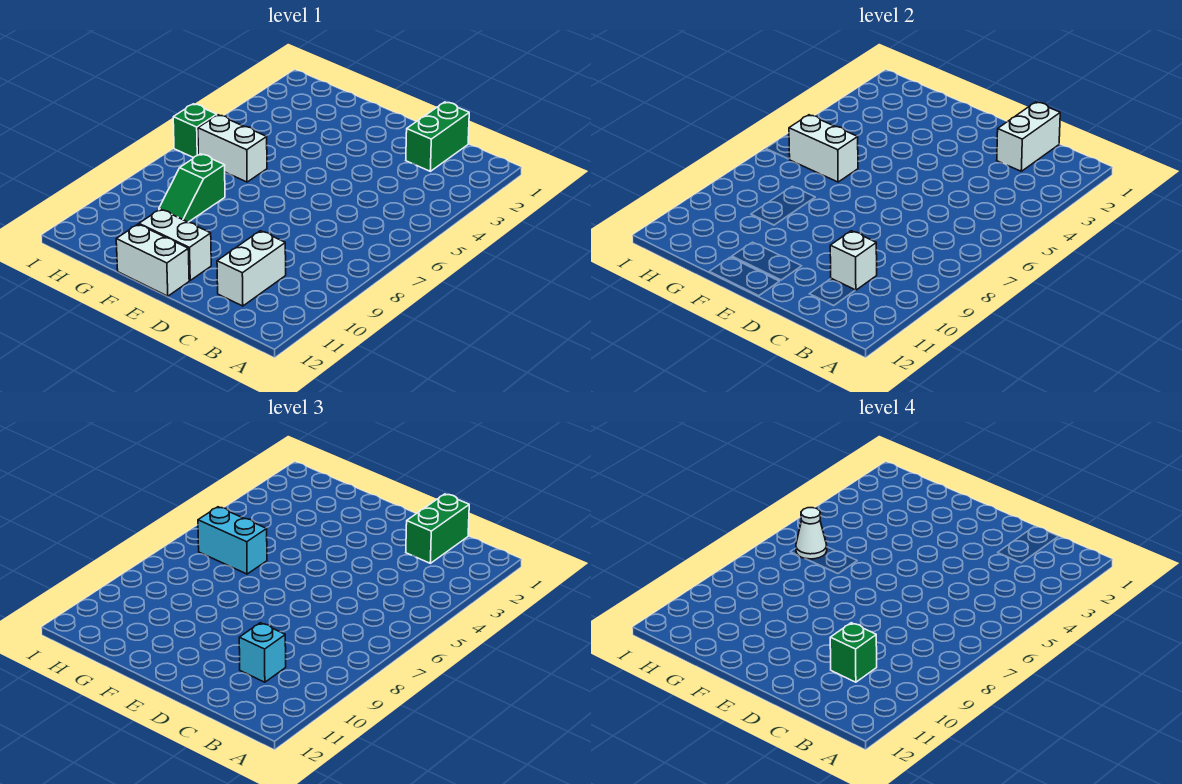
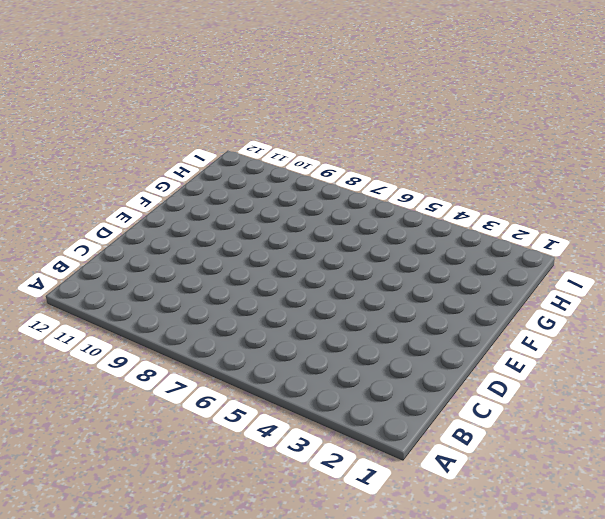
none -> green 1x2 brick [406,102,469,171]
none -> white 1x2 brick [217,231,286,306]
none -> white 1x2 brick [139,209,211,280]

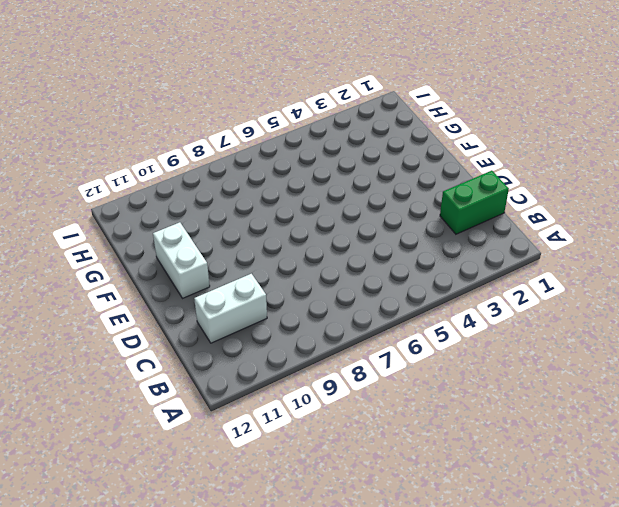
none -> white 1x2 brick [116,224,189,296]
none -> white 1x2 brick [198,115,267,182]
none -> green 1x2 slope [159,154,225,222]

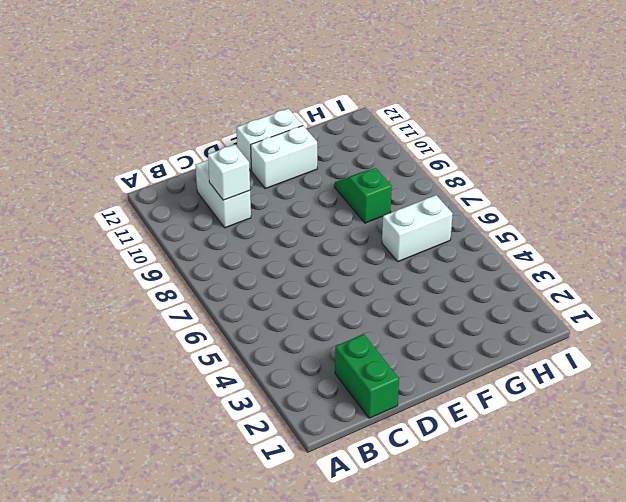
none -> green 1x1 brick [173,104,217,158]
none -> white 1x2 brick [997,102,1060,171]
none -> white 1x2 brick [789,115,858,182]

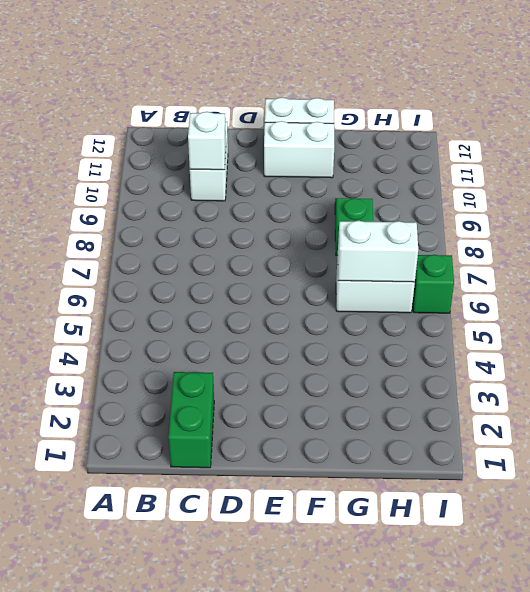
none -> white 1x2 brick [997,102,1060,171]
none -> green 1x2 brick [406,494,469,563]
none -> cyan 1x1 brick [239,623,286,682]

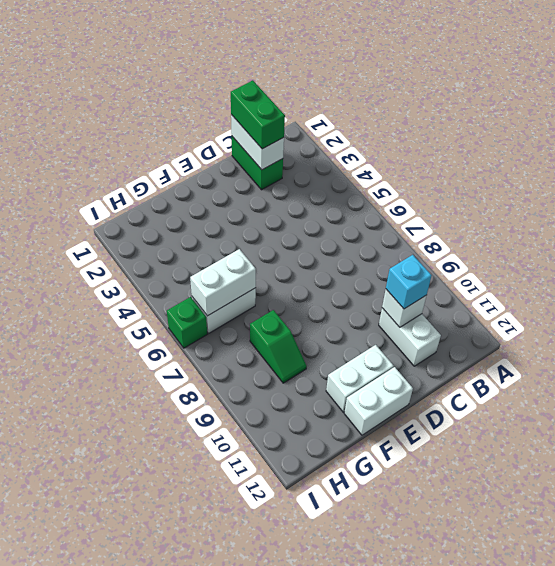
none -> cyan 1x2 brick [198,507,267,574]
none -> green 1x1 brick [830,623,877,682]
none -> white 1x1 cone [796,508,827,559]

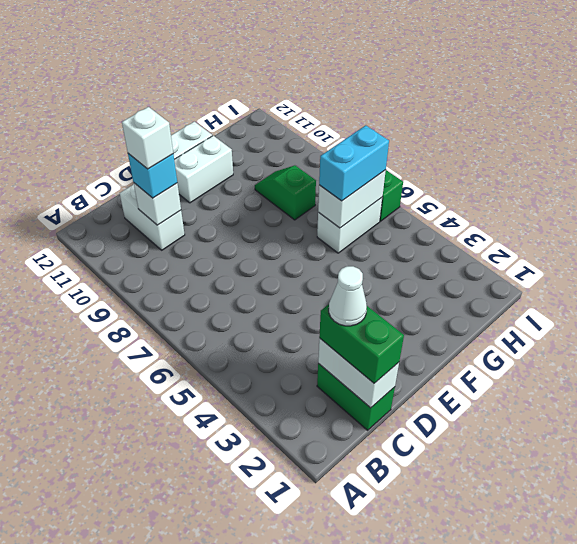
white 1x1 cone [329,266,367,326] -> white 1x1 cone moved to [796,508,827,559]
white 1x1 brick [122,107,173,169] -> green 1x1 brick [830,623,877,682]

